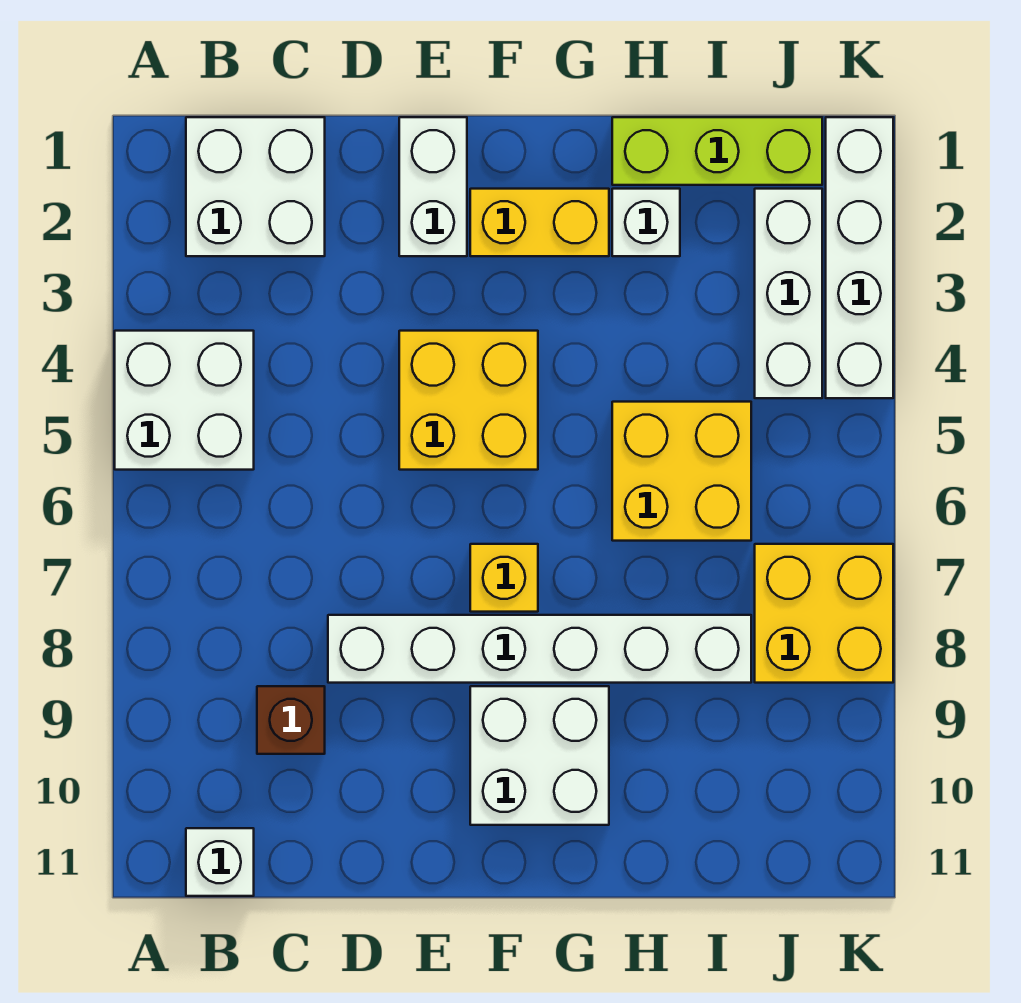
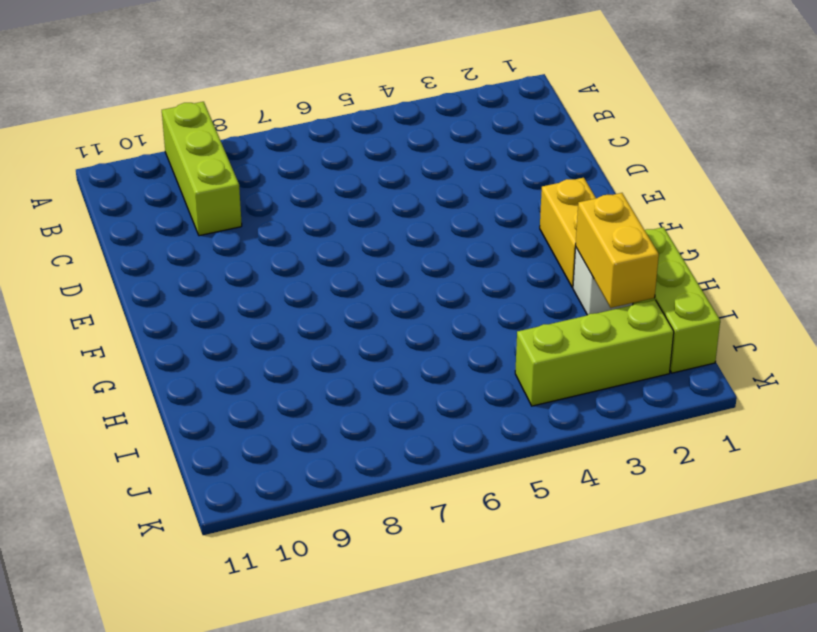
lime 1x3 brick [162,102,242,236] -> brown 1x1 brick [257,686,325,754]
yellow 1x2 brick [576,193,659,308] -> none
lime 1x3 brick [515,300,674,406] -> white 1x3 brick [755,189,822,398]
none -> white 2x2 brick [115,331,254,470]
none -> white 2x2 brick [186,117,325,256]
none -> white 1x1 brick [186,828,254,896]

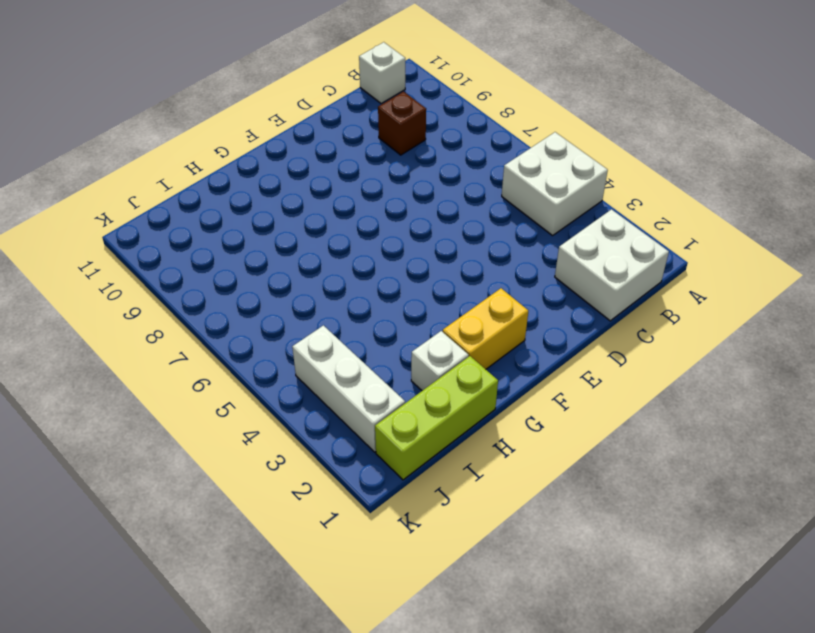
none -> white 1x6 brick [328,615,751,683]
none -> white 1x2 brick [399,117,467,256]
none -> yellow 2x2 brick [399,331,538,470]

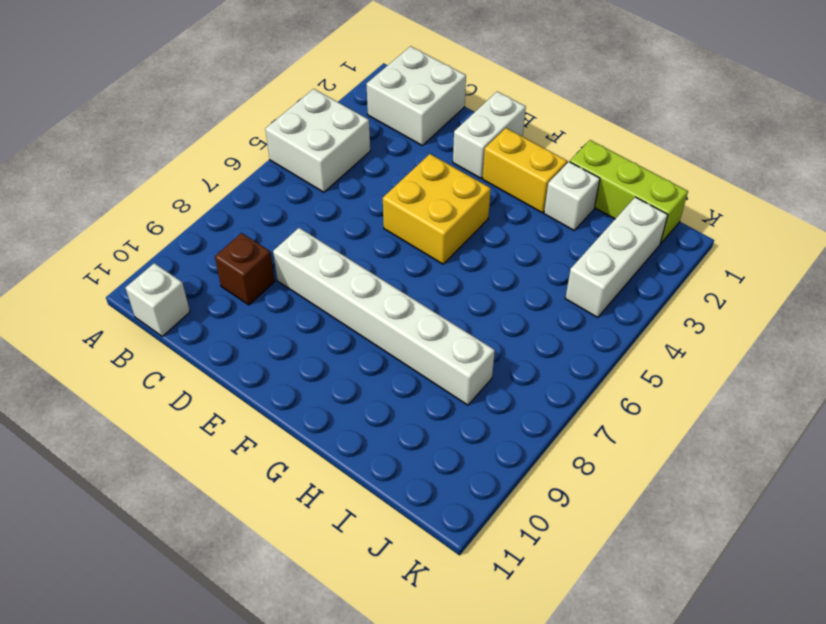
none -> yellow 1x1 brick [470,544,538,612]
none -> white 2x2 brick [470,686,609,825]
none -> yellow 2x2 brick [612,402,751,541]

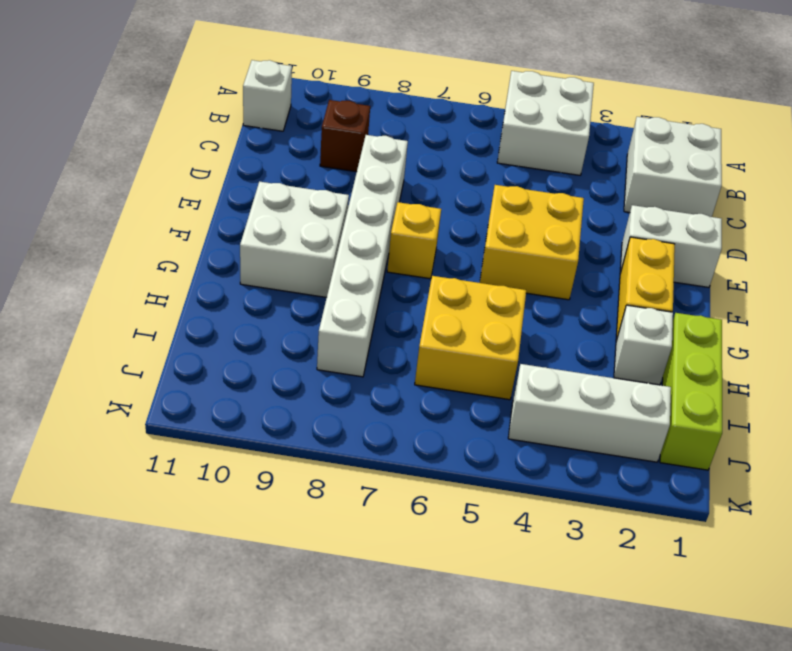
none -> yellow 2x2 brick [755,544,893,683]
none -> white 1x4 brick [826,117,893,398]

